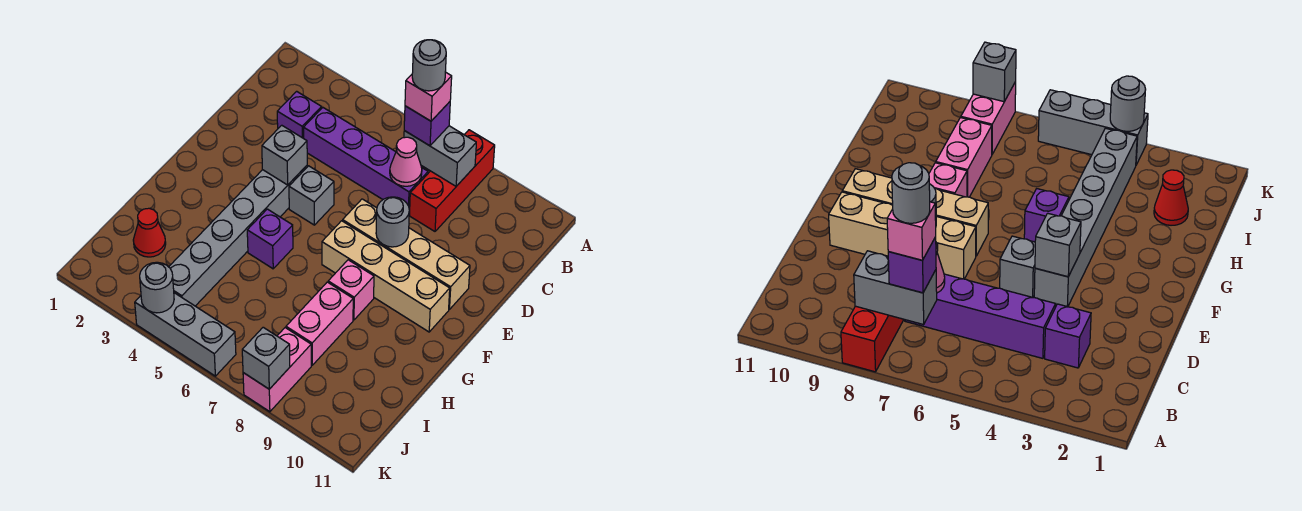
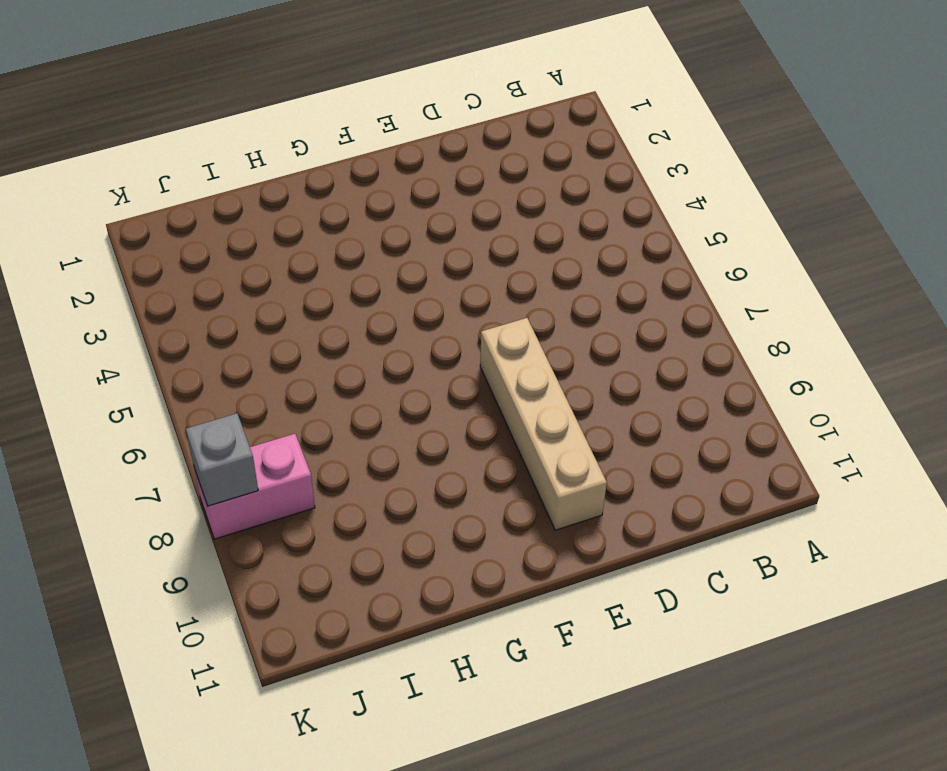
none -> red 1x3 brick [410,130,495,231]
none -> purple 1x1 brick [277,91,322,138]
none -> purple 1x4 brick [304,108,428,214]

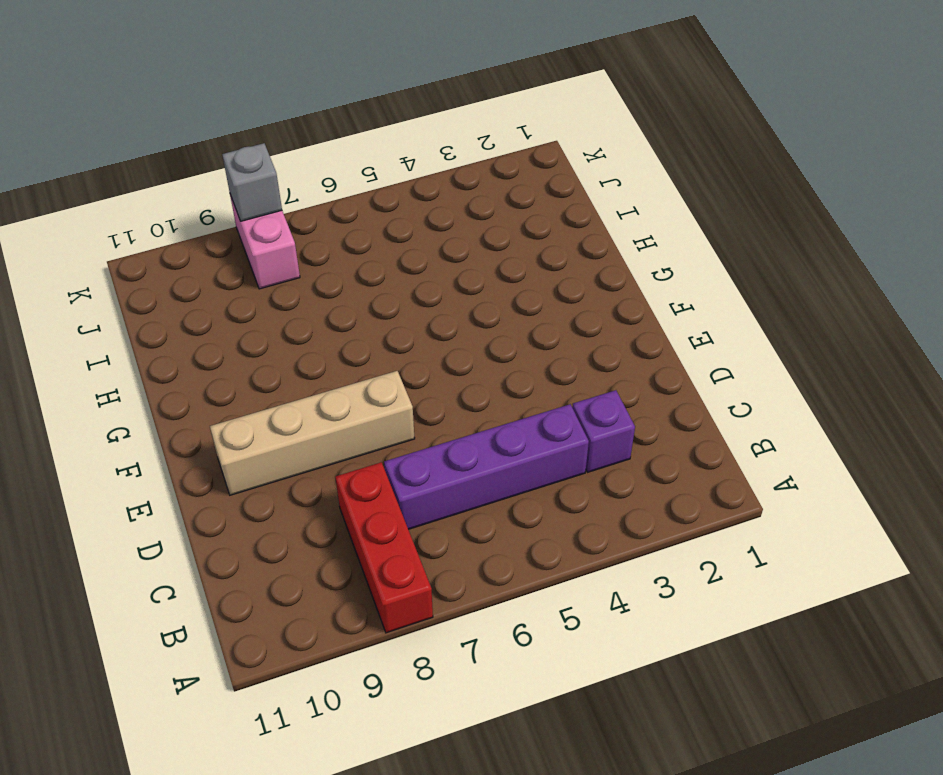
none -> grey 1x6 brick [169,166,307,306]
none -> grey 1x1 brick [289,166,334,225]
none -> tan 1x4 brick [322,221,450,332]

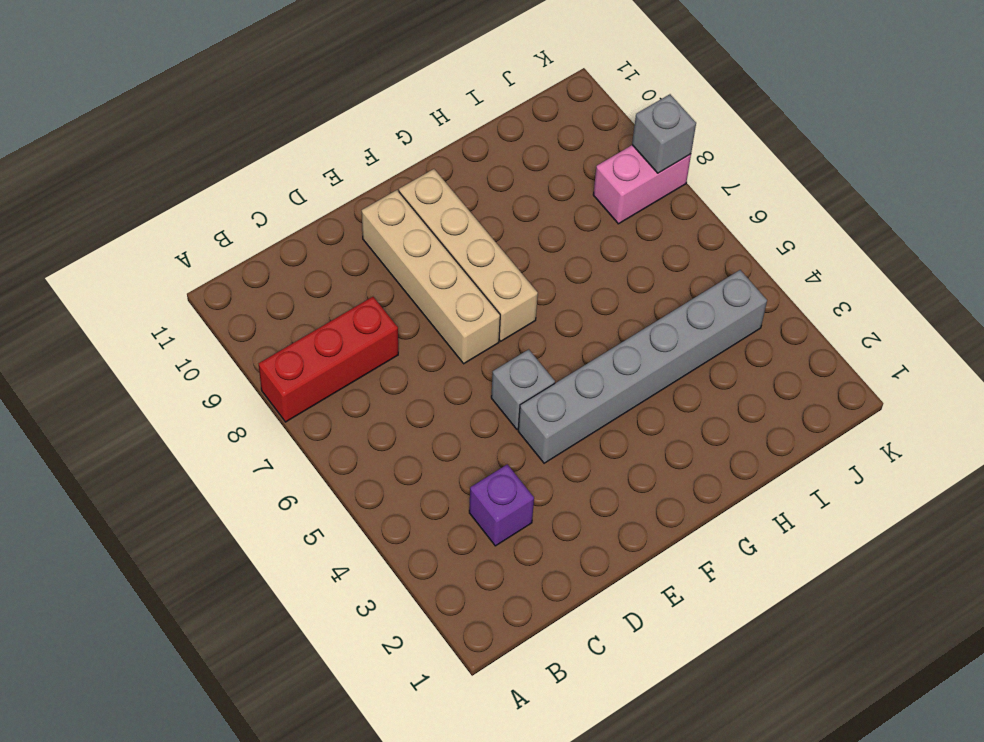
none -> purple 1x4 brick [304,108,428,214]
none -> purple 1x1 brick [247,209,293,269]
none -> pink 1x1 brick [328,260,374,320]

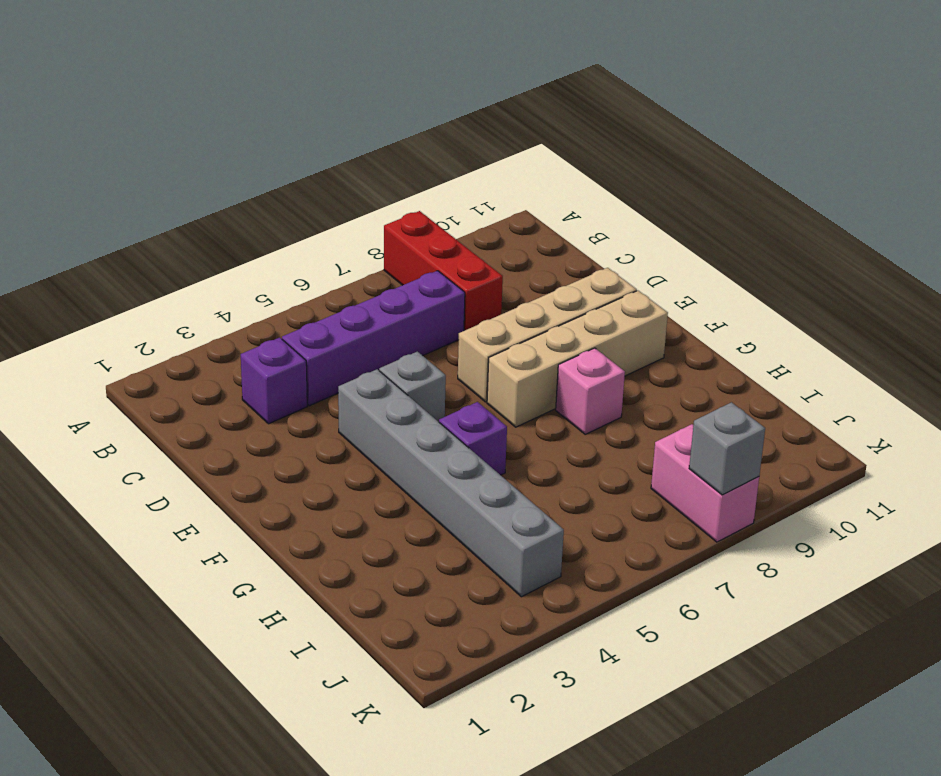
none -> pink 1x2 brick [286,282,353,365]
none -> red 1x1 cone [133,208,166,257]
none -> grey 1x3 brick [135,293,236,376]

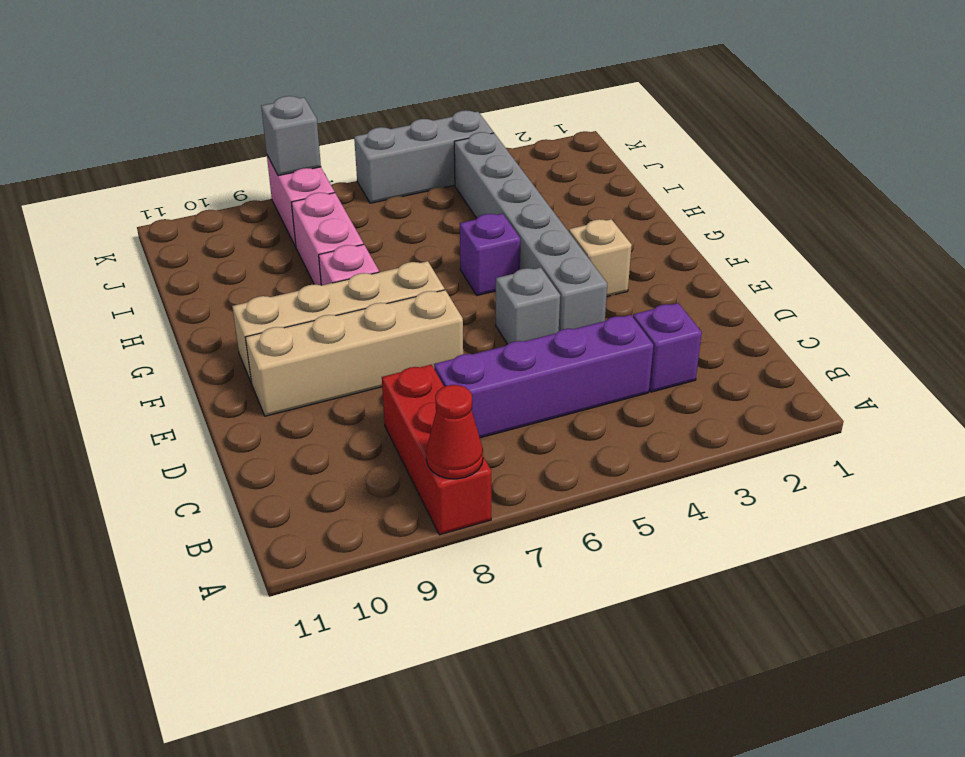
red 1x1 cone [426,385,483,479] -> red 1x1 cone moved to [133,208,166,257]
tan 1x1 brick [569,219,632,296] -> none
none -> grey 1x2 brick [404,126,476,186]
none -> pink 1x1 cone [390,137,422,186]
none -> grey 1x1 brick [262,125,307,185]

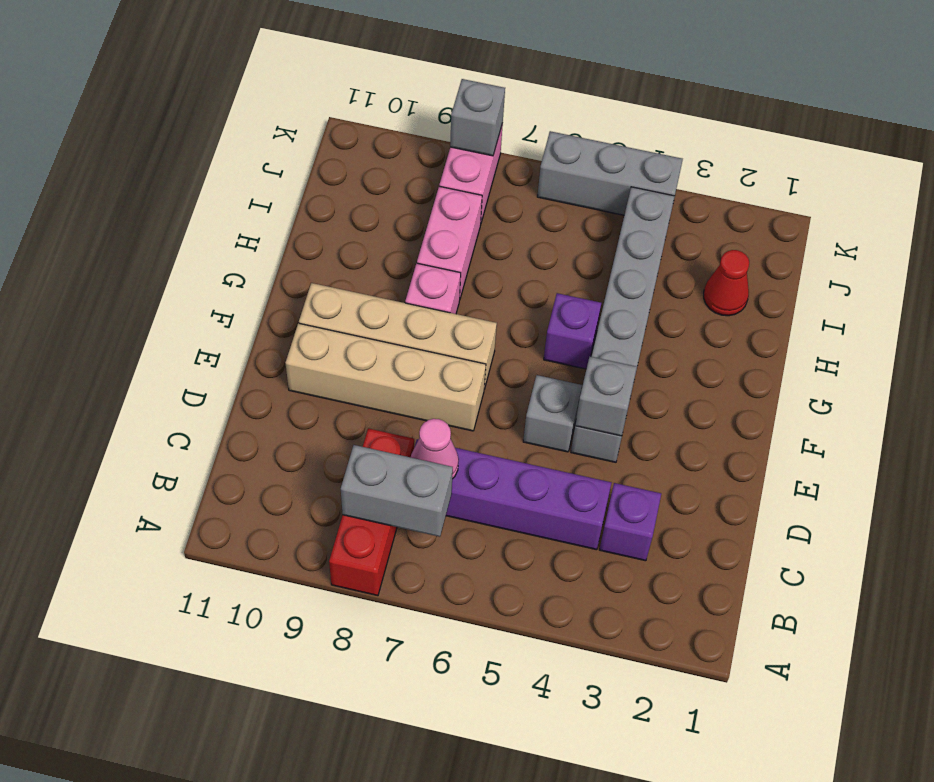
none -> grey 1x1 round brick [376,197,409,247]
none -> grey 1x1 round brick [140,262,174,313]
none -> purple 1x1 brick [404,102,450,146]

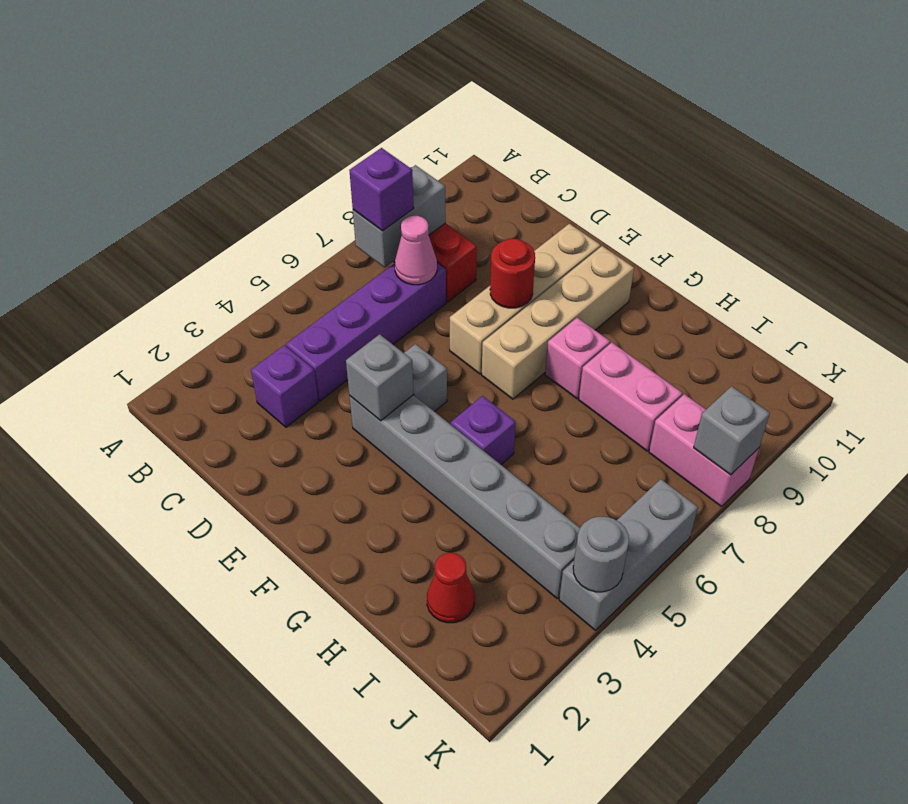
red 1x1 round brick [490,239,535,308] -> grey 1x1 round brick [376,197,409,247]
none -> pink 1x1 brick [405,72,452,121]
none -> grey 1x1 round brick [412,40,446,91]

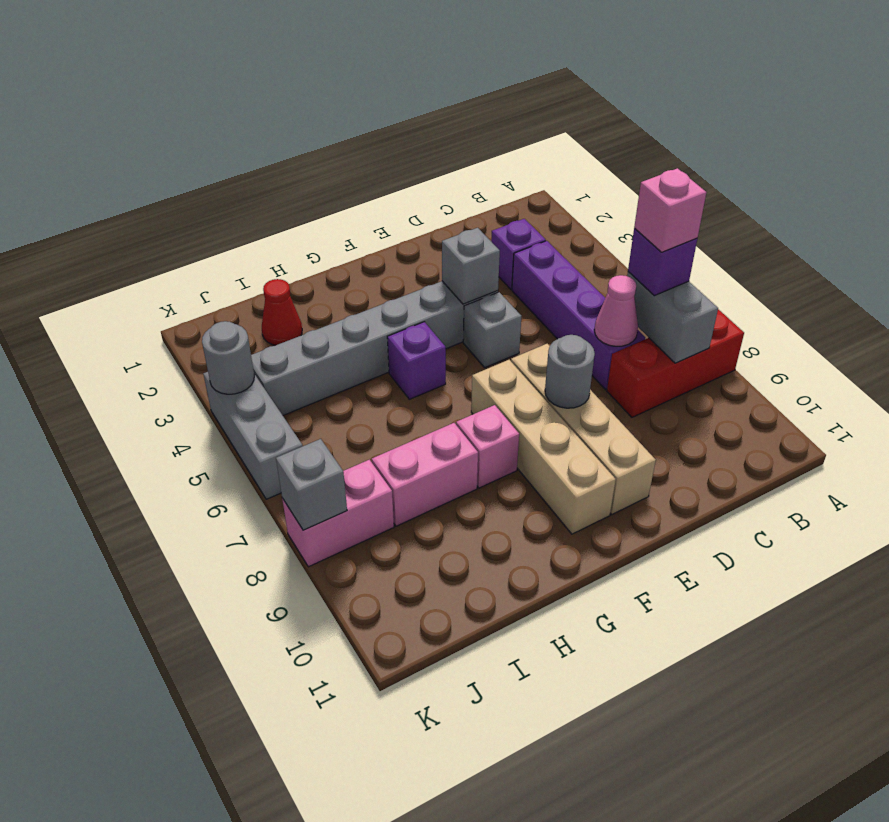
none -> grey 1x1 round brick [412,40,446,91]

